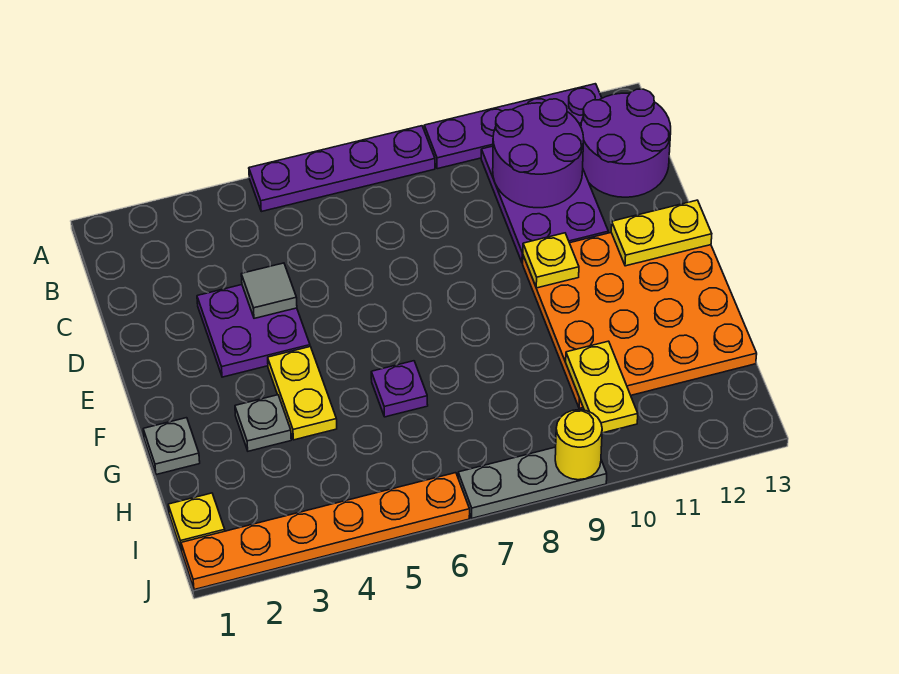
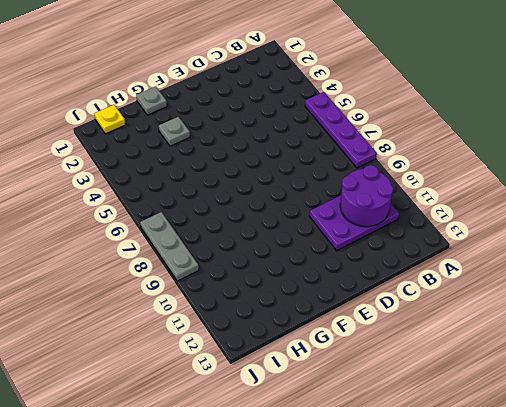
none -> purple 1x4 plate [424,84,602,169]
none -> purple 2x2 round brick [581,89,671,197]
none -> purple 2x2 plate [197,285,310,377]

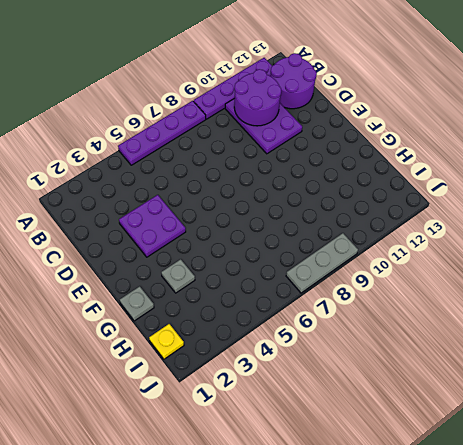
none -> orange 4x4 plate [523,233,757,408]
none -> yellow 1x2 plate [268,347,337,440]
none -> purple 1x1 plate [371,361,428,417]

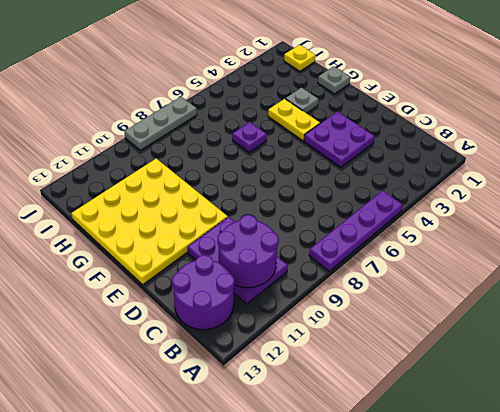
yellow 4x4 plate [71,159,228,285] -> orange 4x4 plate [523,233,757,408]
none -> purple 1x4 plate [424,84,602,169]
none -> orange 1x6 plate [181,473,470,590]
none -> grey 1x1 tile [241,263,297,318]

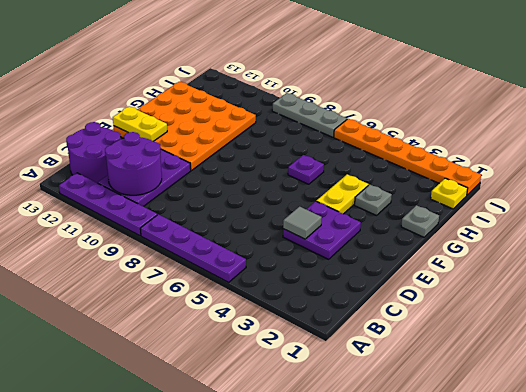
none -> yellow 1x1 plate [523,233,579,288]
none -> yellow 1x2 plate [566,341,638,433]
none -> yellow 1x1 round brick [555,410,602,480]

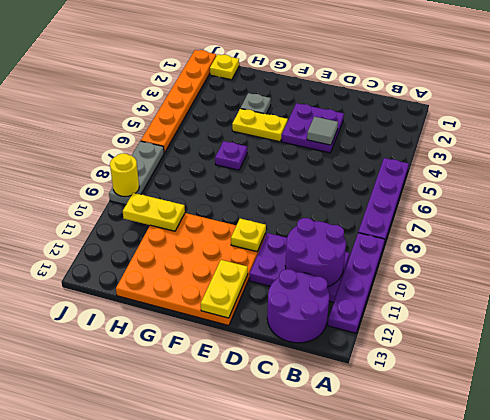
none -> grey 1x1 plate [143,418,200,475]

